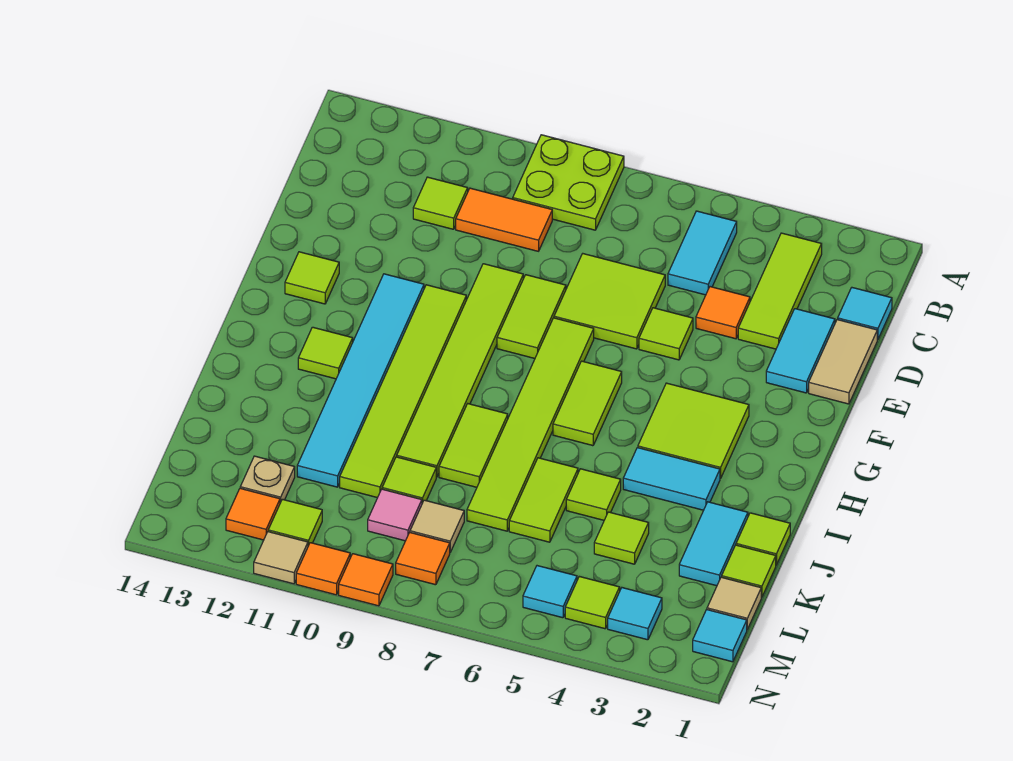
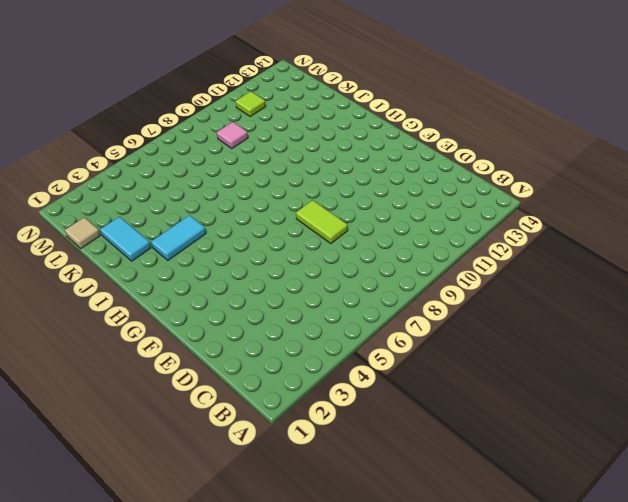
none -> lime 2x2 plate [513,135,624,230]
none -> lime 1x3 tile [738,233,822,349]
none -> cyan 1x2 tile [668,211,737,295]
none -> cyan 1x1 tile [838,288,892,340]

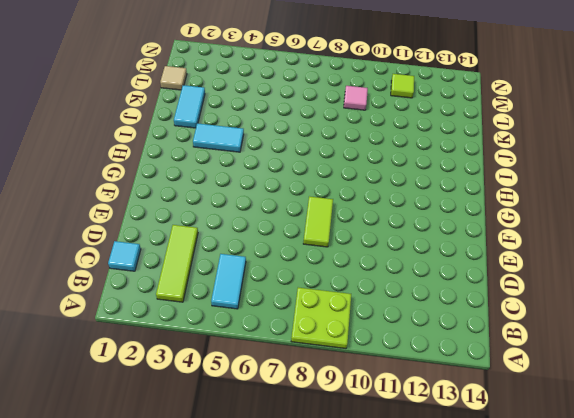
none -> orange 1x2 tile [456,188,552,251]
none -> lime 1x1 tile [413,177,468,229]
none -> tan 1x2 tile [809,320,877,404]
none -> cyan 1x2 tile [766,309,835,393]

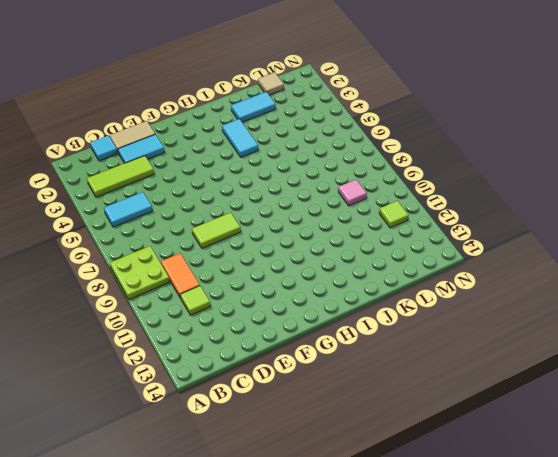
none -> orange 1x1 tile [696,287,750,339]
none -> lime 2x2 tile [554,254,665,349]
none -> lime 1x1 tile [639,308,693,360]
none -> lime 1x6 tile [397,264,523,477]

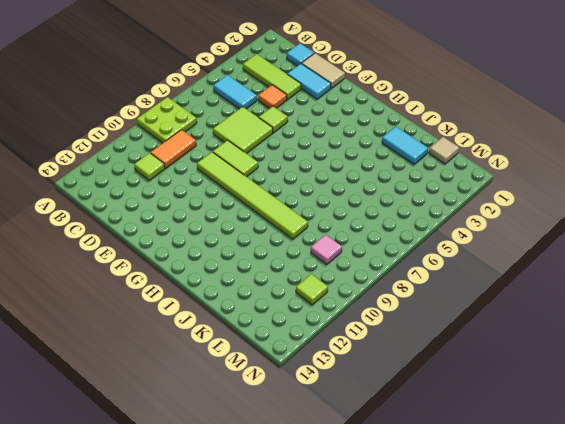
none -> lime 1x6 tile [467,318,594,531]
none -> lime 1x6 tile [340,285,466,498]
none -> cyan 1x6 tile [297,274,424,487]
none -> lime 1x1 tile [285,252,339,304]

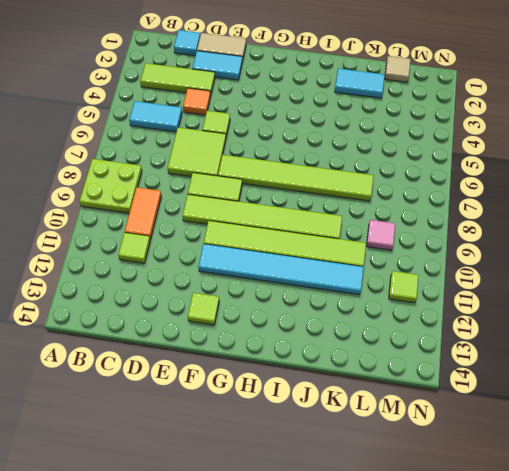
none -> lime 2x2 tile [638,383,749,479]
none -> lime 1x2 tile [553,361,622,446]
none -> lime 1x1 tile [298,327,353,379]
none -> cyan 1x2 tile [623,448,720,510]

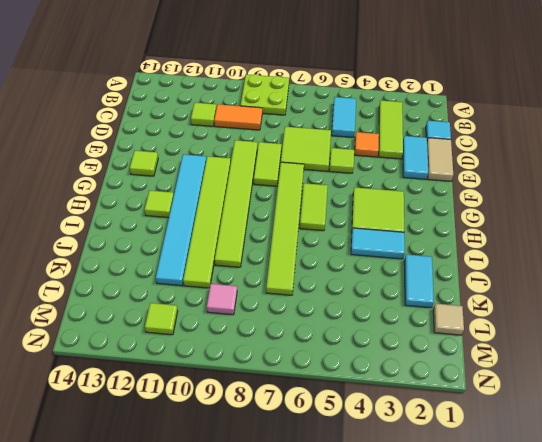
none -> lime 1x2 tile [439,404,508,487]
none -> lime 1x1 tile [736,513,790,565]
none -> lime 1x1 tile [566,469,621,520]
none -> lime 1x2 tile [509,458,578,542]

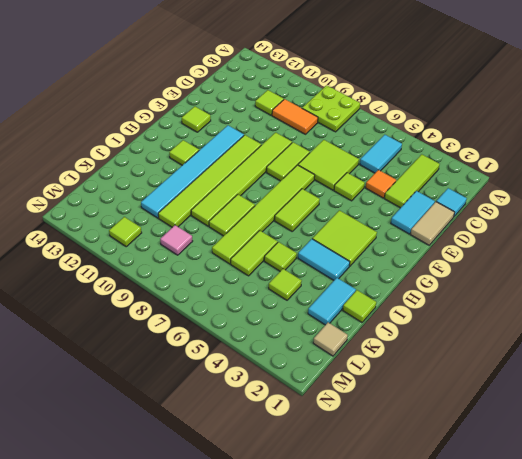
none -> lime 1x1 tile [722,545,776,597]
none -> lime 1x1 tile [382,457,436,503]
none -> tan 1x1 tile [410,500,464,552]
none -> tan 1x1 plate [240,456,295,503]

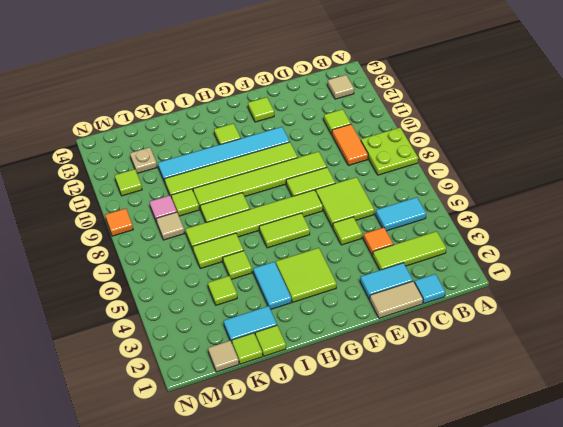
tan 1x1 tile [328,75,354,99] -> tan 1x1 tile moved to [254,532,308,584]
none -> cyan 1x1 tile [693,610,747,662]
none -> cyan 1x1 tile [608,588,662,640]
none -> lime 1x1 tile [565,576,620,629]
none -> cyan 1x1 tile [523,566,577,618]

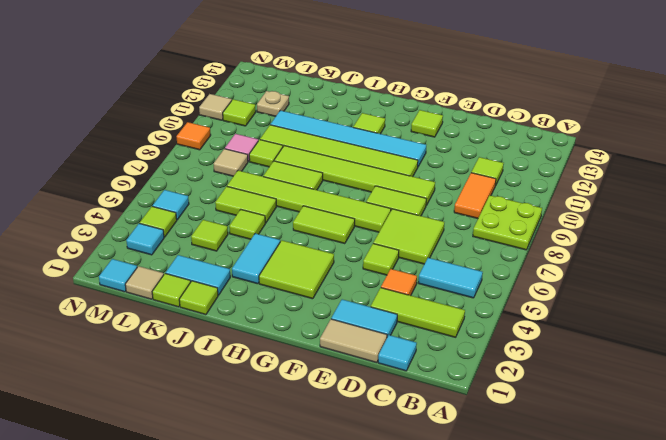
none -> orange 1x1 tile [396,532,450,585]
none -> orange 1x1 tile [226,488,280,540]
none -> orange 1x1 tile [296,543,350,595]

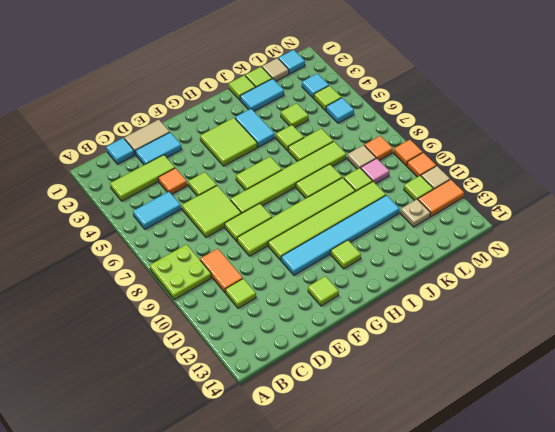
orange 1x2 tile [418,179,464,217] -> orange 1x1 tile [226,488,280,540]

